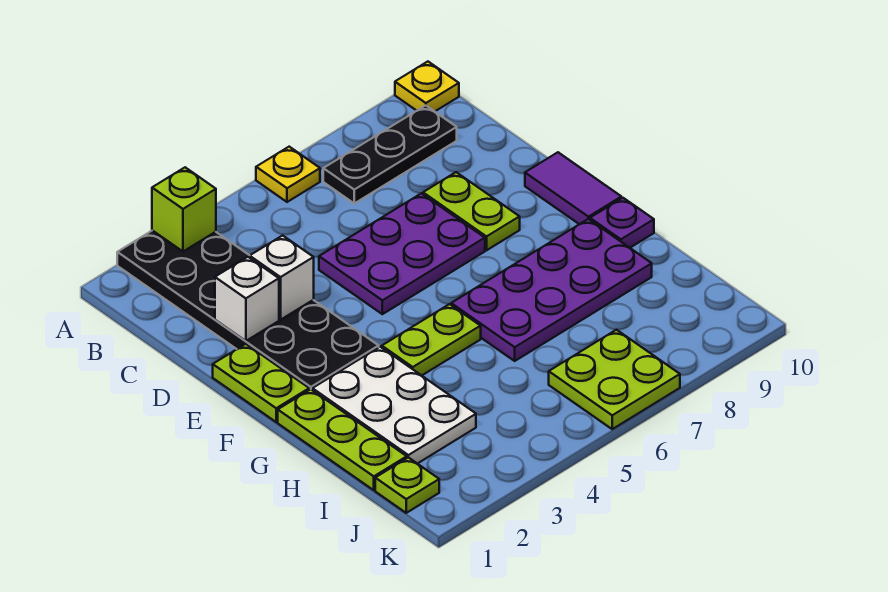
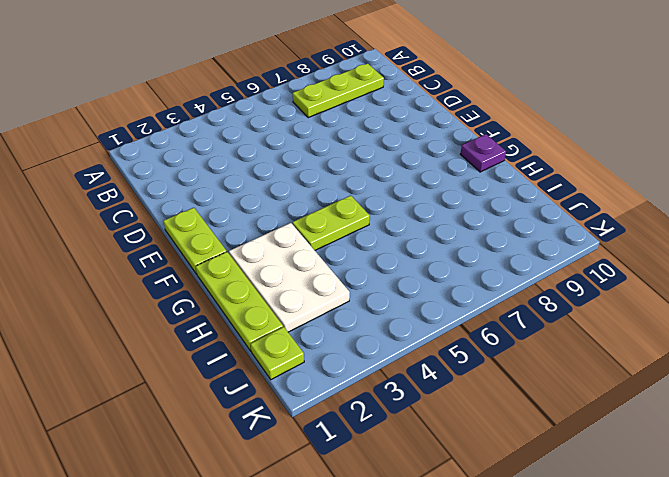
lime 1x3 plate [293,64,384,118] -> black 1x3 plate [323,105,457,203]
none -> black 2x6 plate [117,230,379,390]
none -> yellow 1x1 plate [256,147,320,202]
none -> yellow 1x1 plate [395,62,459,111]

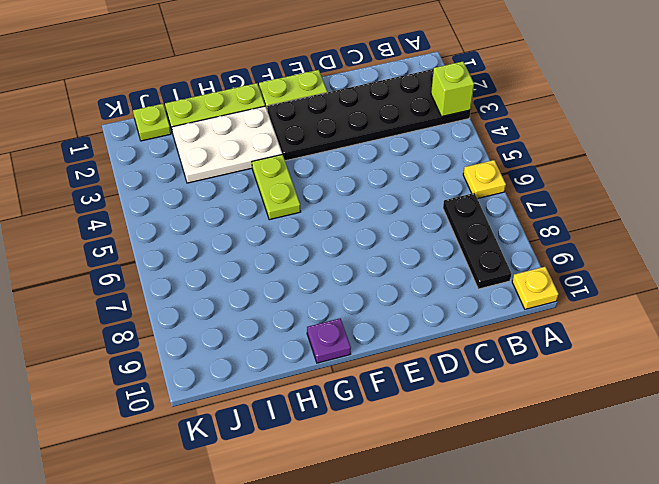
none -> purple 2x3 plate [319,193,485,314]
none -> lime 1x2 plate [423,172,520,250]
none -> purple 1x2 tile [525,152,621,224]

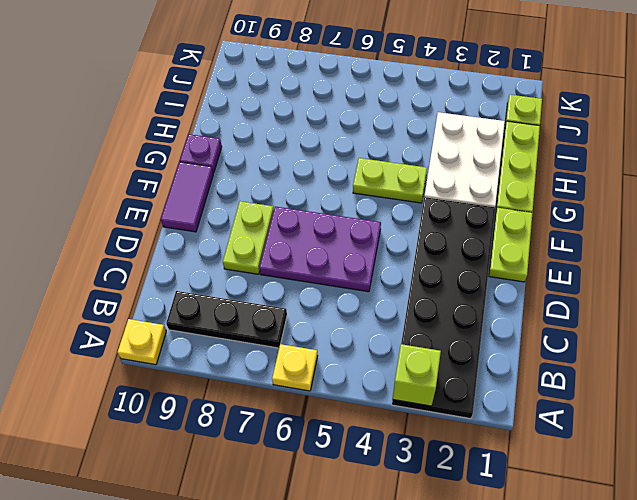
none -> purple 2x4 plate [451,219,652,361]
none -> lime 2x2 plate [549,330,680,429]
none -> white 1x1 brick [215,257,279,341]

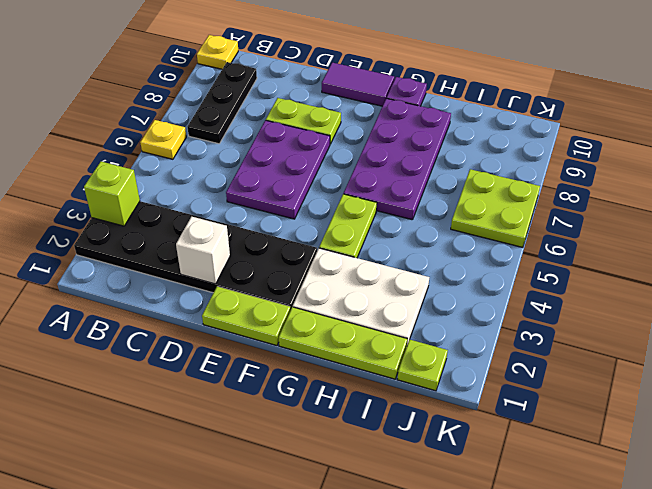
none -> white 1x1 brick [250,235,314,320]

